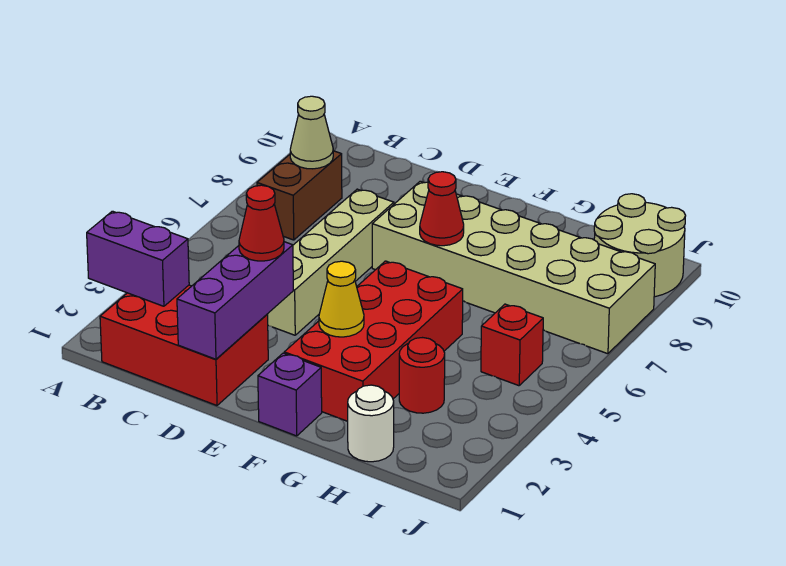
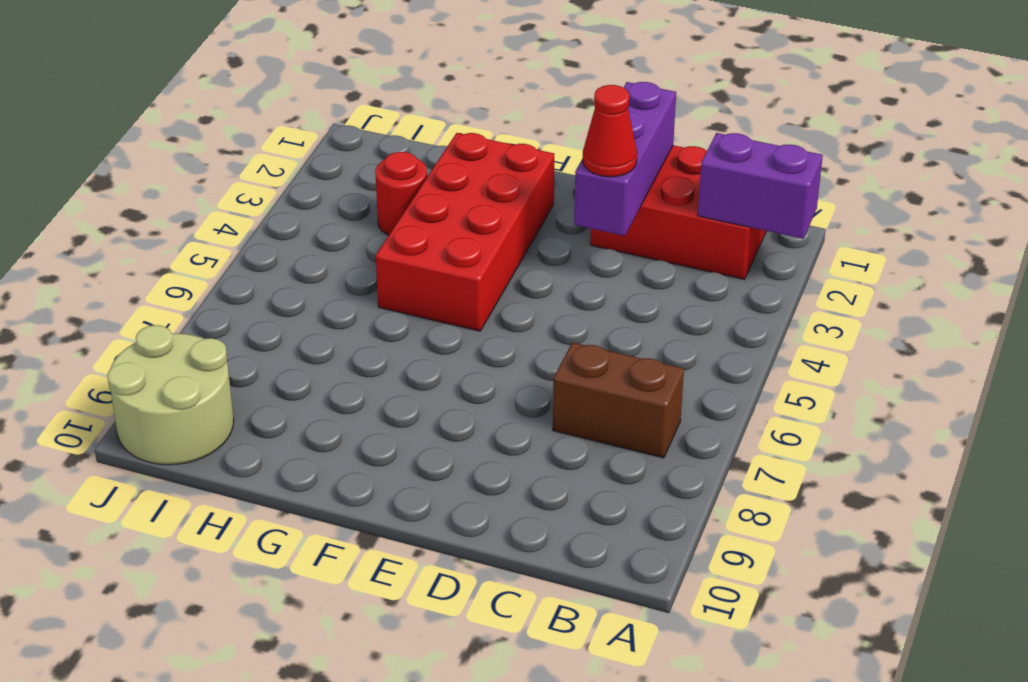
brown 1x2 brick [553,342,684,458] -> brown 1x2 brick turned to [257,151,342,240]
none -> tan 1x4 brick [267,189,394,335]
none -> tan 2x6 brick [372,181,655,354]
none -> purple 1x1 brick [258,353,322,436]

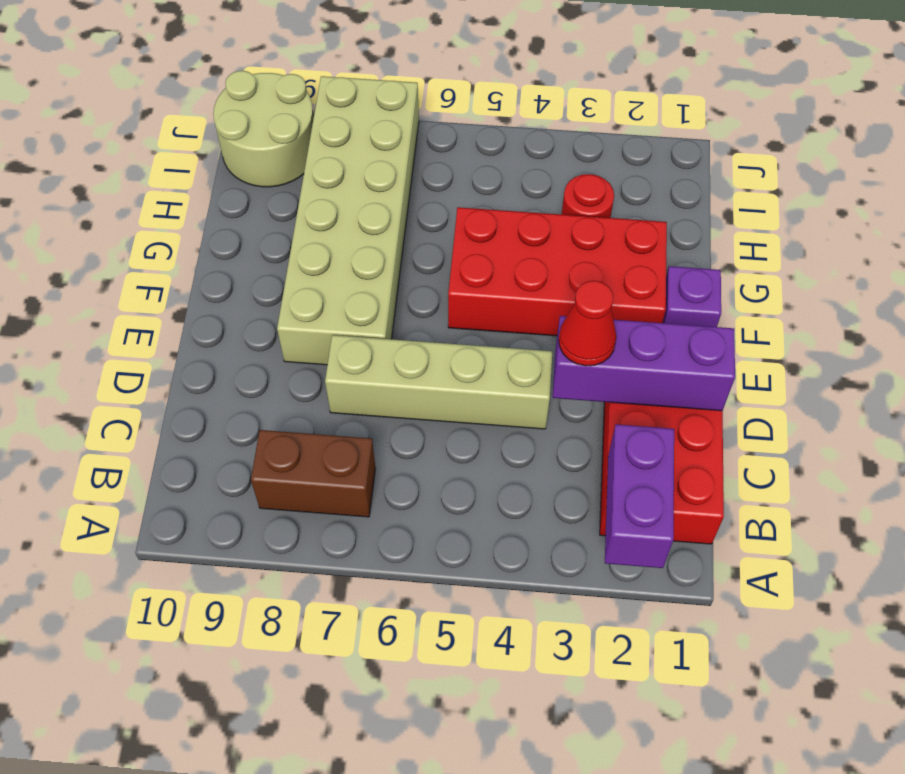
none -> white 1x1 round brick [348,385,394,462]
none -> red 1x1 brick [481,304,543,386]
none -> tan 1x1 cone [290,96,333,169]

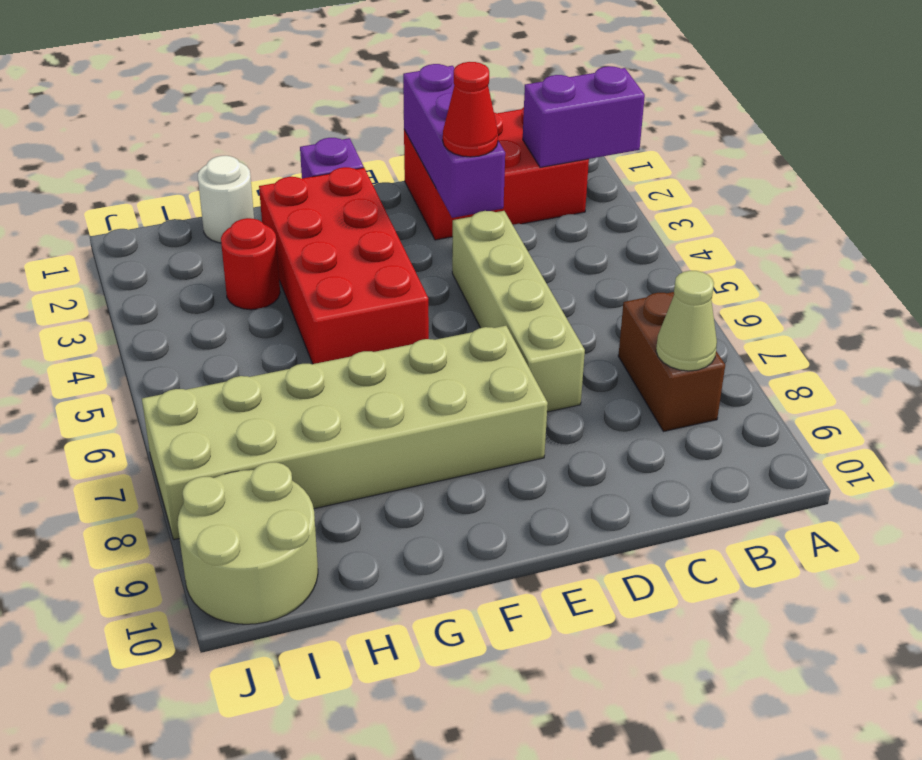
none -> red 1x1 brick [481,304,543,386]
none -> yellow 1x1 cone [319,261,364,337]
none -> red 1x1 cone [420,172,464,246]

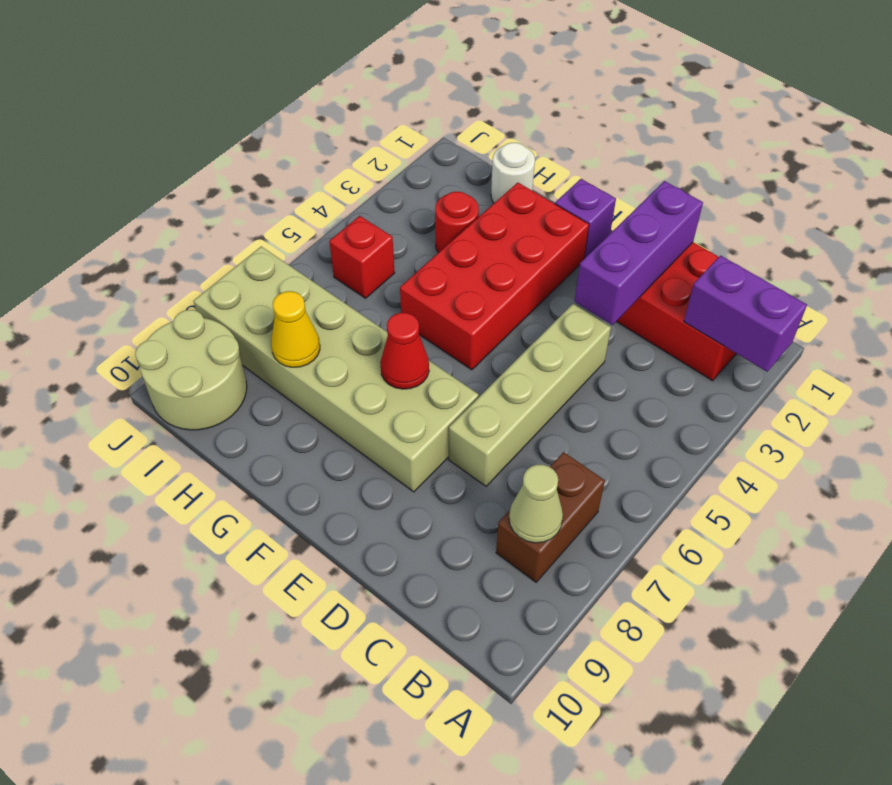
yellow 1x1 cone [271,291,320,367] -> yellow 1x1 cone moved to [319,261,364,337]
none -> red 1x1 cone [239,185,284,261]

